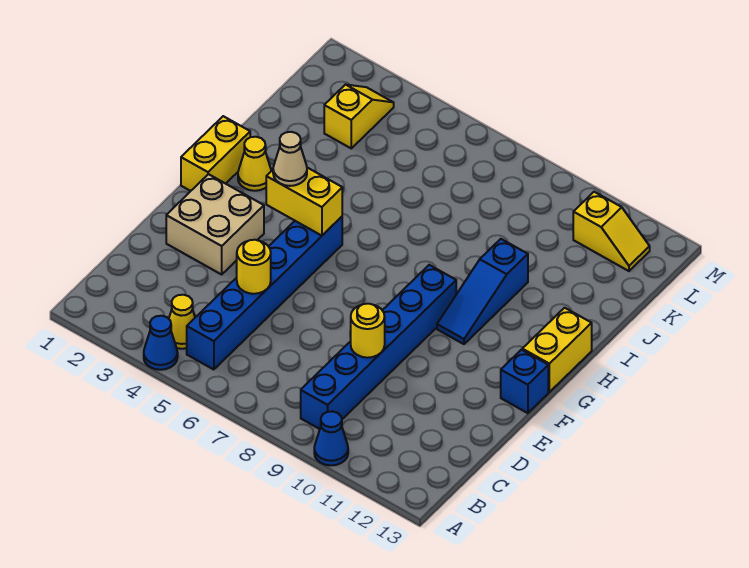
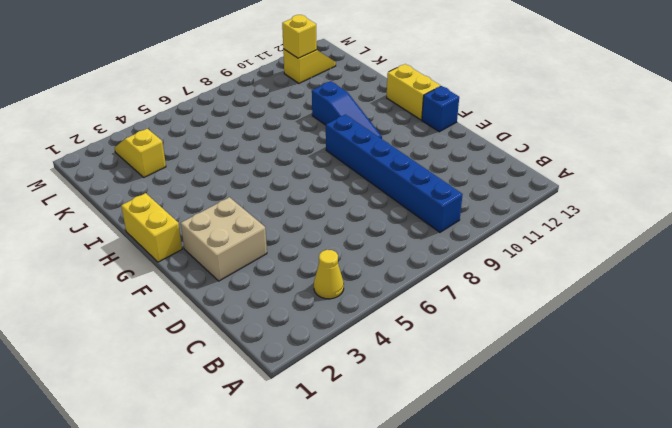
yellow 1x1 brick [282,15,317,58] -> none
none -> blue 1x1 cone [144,316,178,370]
none -> blue 1x1 cone [314,411,348,465]
none -> blue 1x6 brick [187,217,342,370]

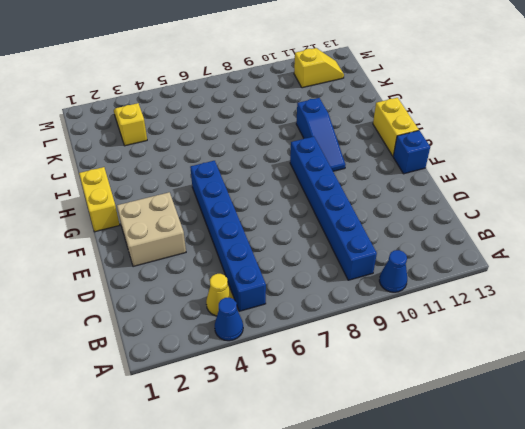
none -> yellow 1x1 cone [238,137,271,191]
none -> yellow 1x1 round brick [236,240,271,294]
none -> yellow 1x1 round brick [351,304,385,358]

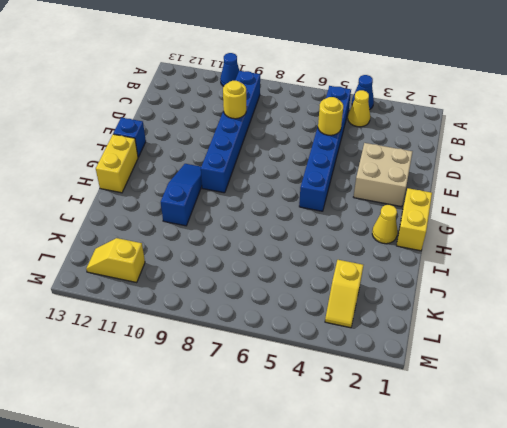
none -> yellow 1x2 brick [266,168,342,236]
none -> tan 1x1 cone [273,132,307,186]

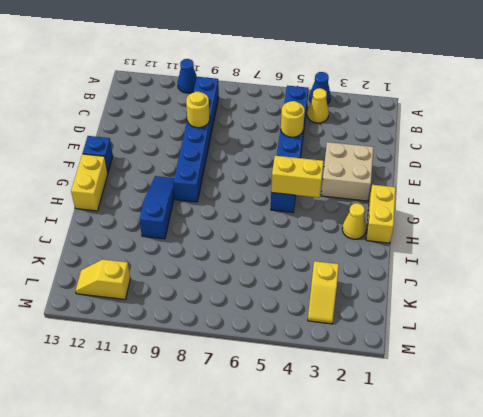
none -> tan 1x1 cone [273,132,307,186]

